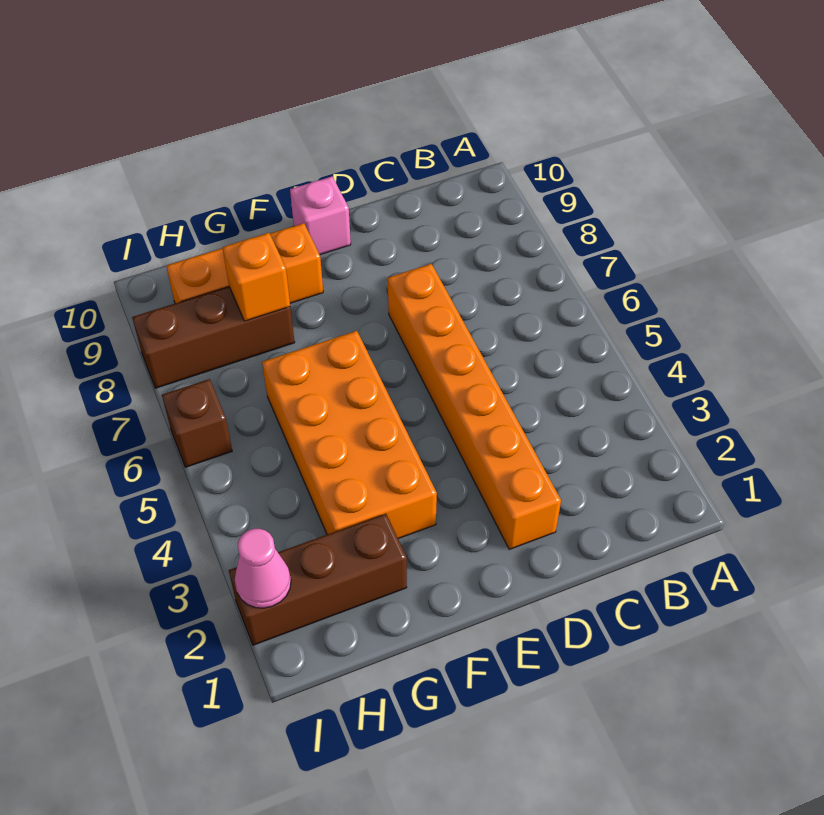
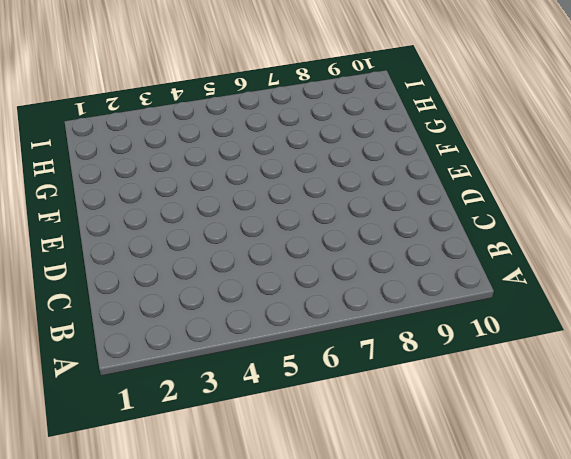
none -> orange 1x6 brick [388,264,561,549]
none -> pink 1x1 brick [290,177,351,255]

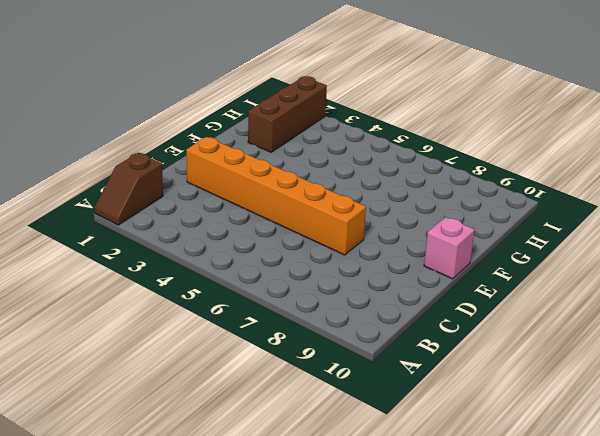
brown 1x2 slope [95,153,163,225] -> none
none -> orange 2x4 brick [262,331,437,539]
none -> orange 1x3 brick [166,223,323,303]

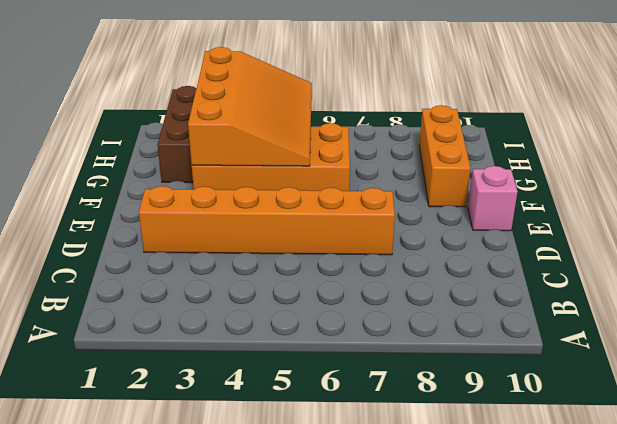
orange 3x4 slope [188,47,312,166] -> none
none -> brown 1x3 brick [132,287,295,388]
none -> brown 1x1 brick [162,379,232,467]

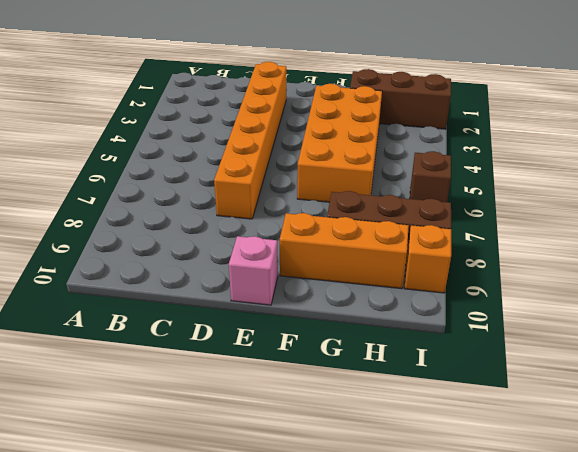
orange 1x1 brick [404,225,451,293] -> orange 1x1 brick moved to [222,233,290,321]
none -> pink 1x1 cone [235,529,291,608]

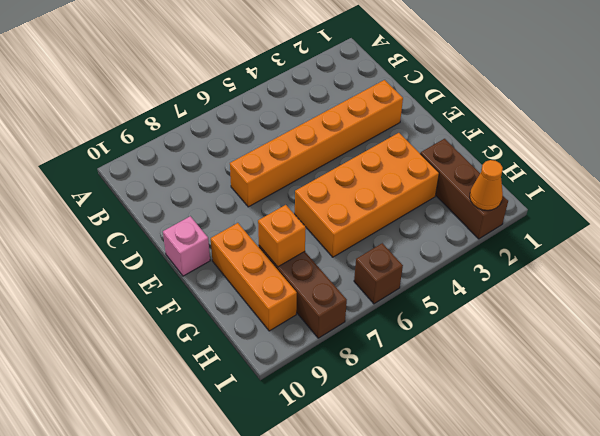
orange 1x1 cone [470,160,503,210] -> pink 1x1 cone [235,529,291,608]

